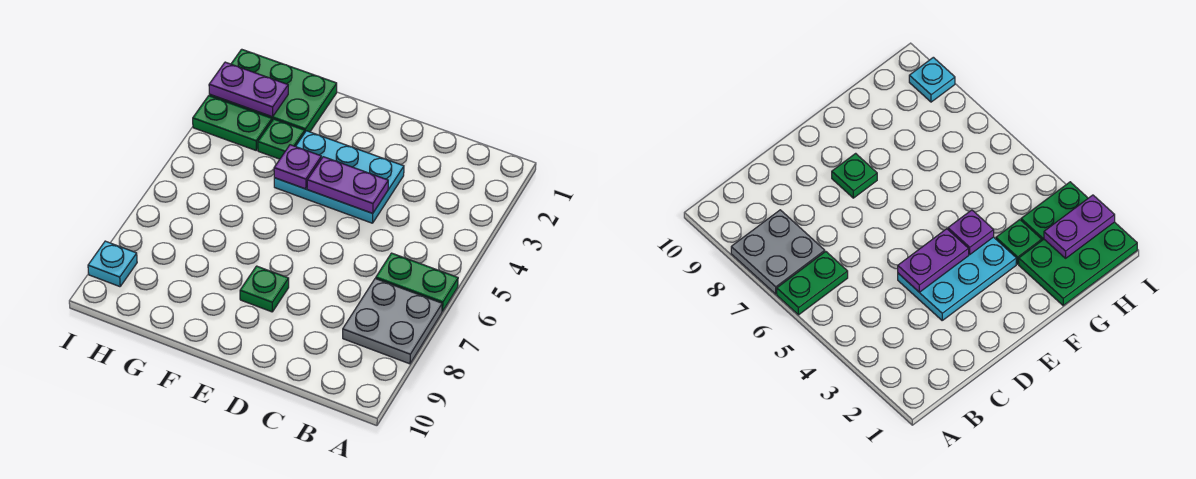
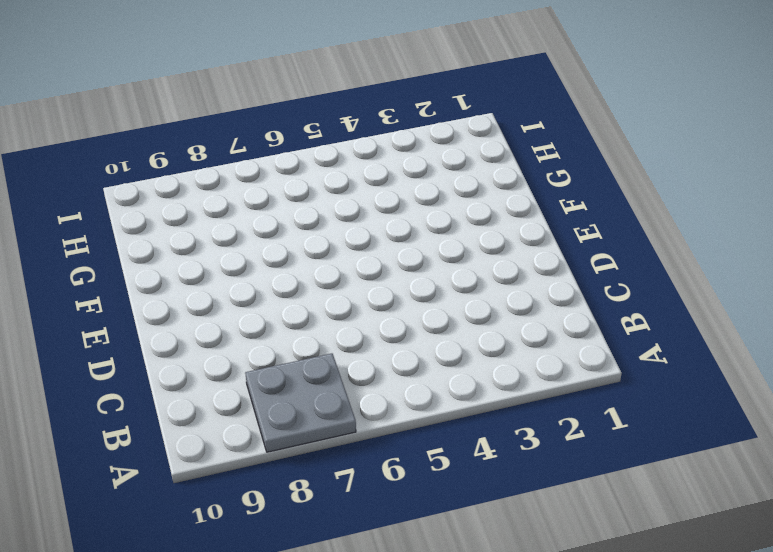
none -> green 1x2 plate [376,253,458,312]
none -> cyan 2x3 plate [274,131,404,223]

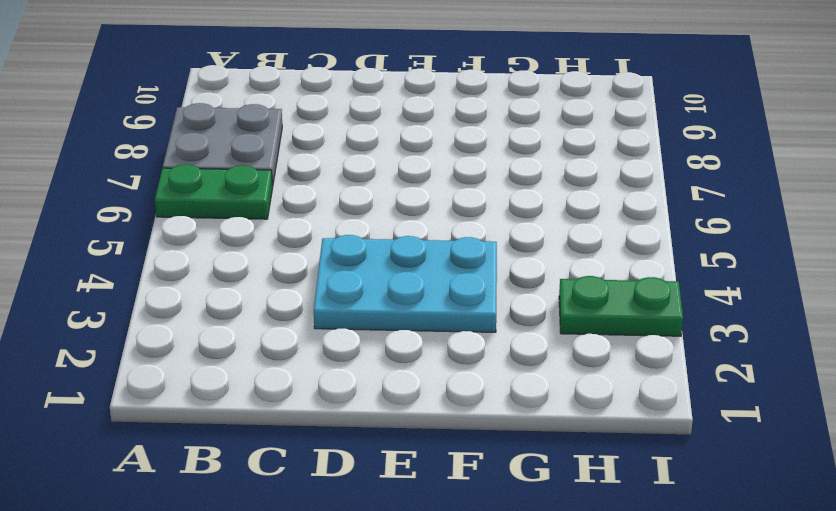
none -> green 1x1 plate [240,266,289,312]
none -> green 2x3 plate [209,49,337,132]

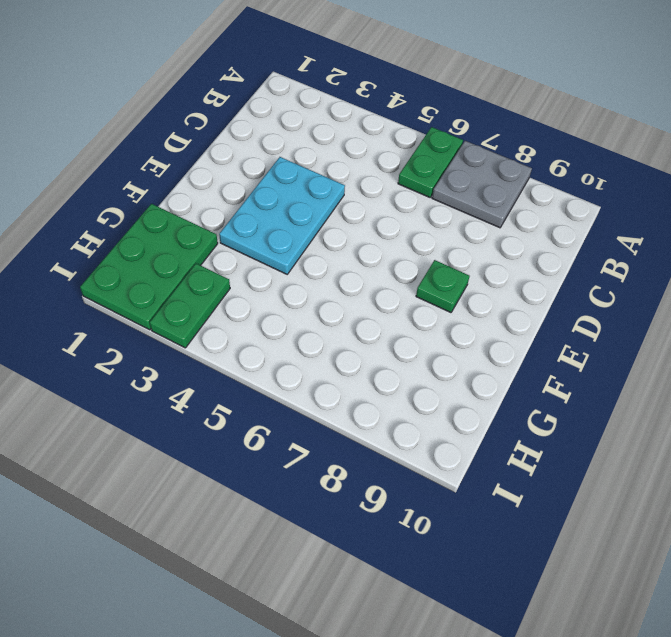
none -> green 1x1 plate [258,119,305,159]
none -> cyan 1x1 plate [88,241,137,287]

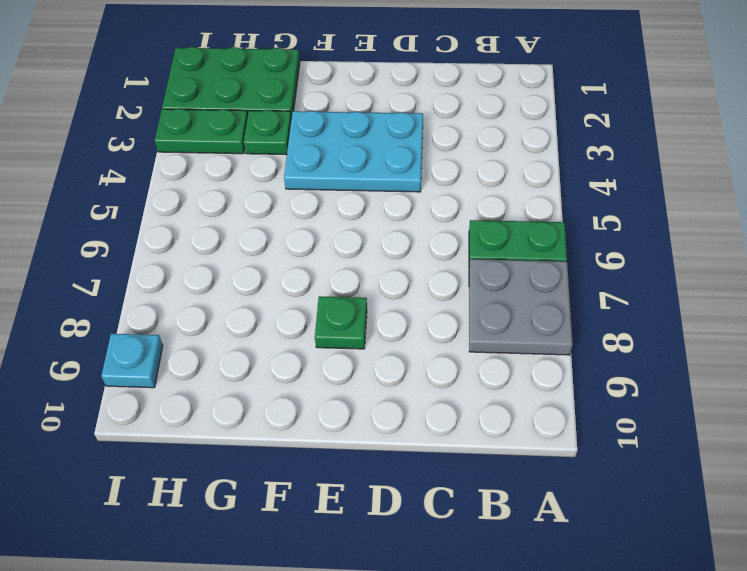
none -> purple 1x2 plate [307,157,388,213]
none -> purple 1x1 plate [274,145,321,189]

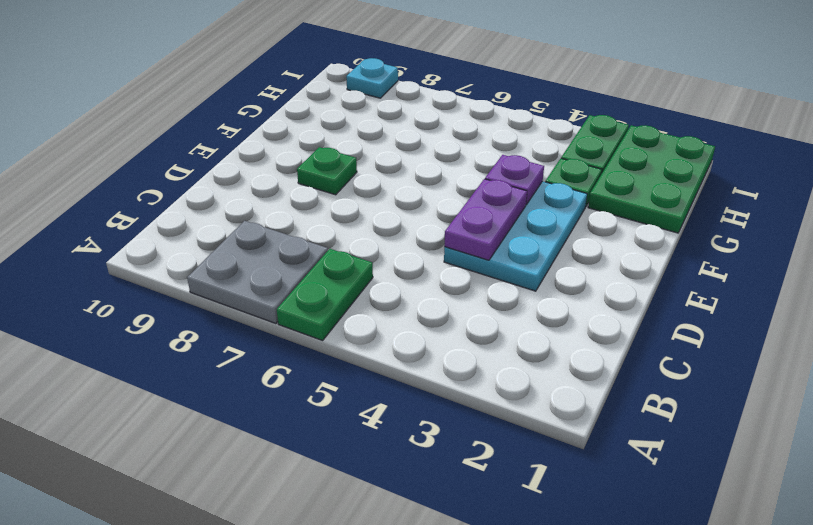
none -> purple 1x2 plate [209,62,288,117]

